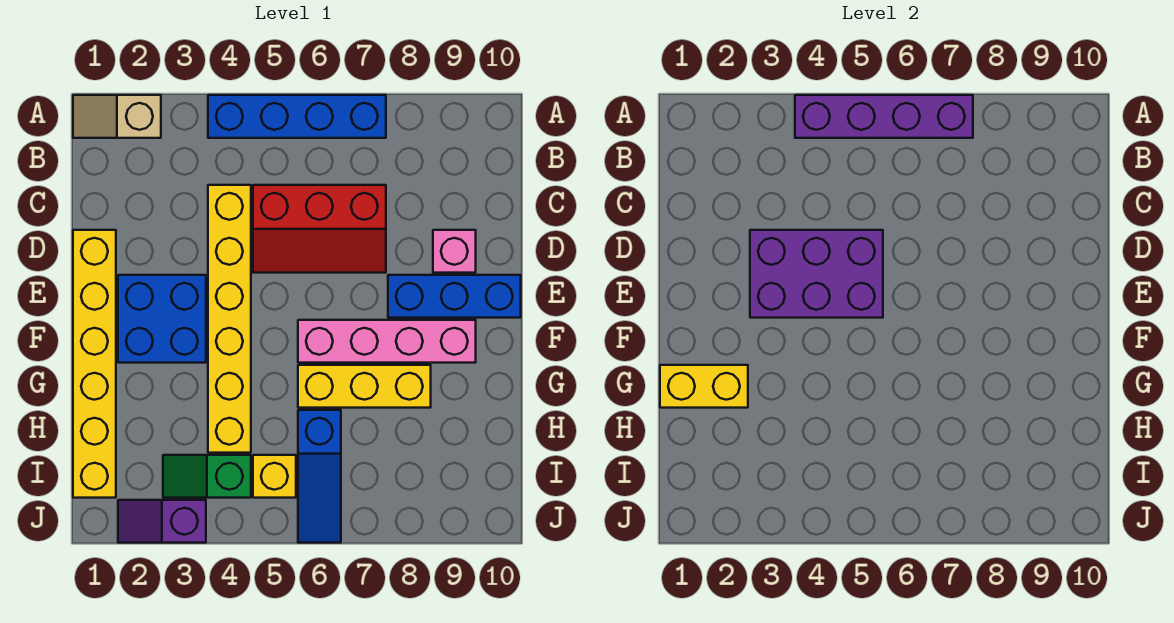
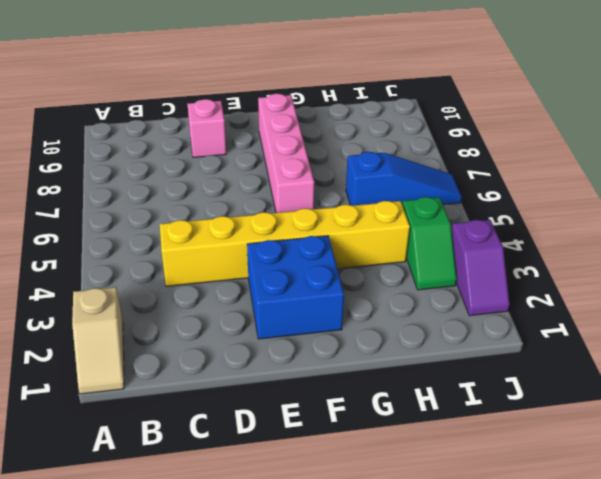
none -> blue 1x4 brick [208,95,386,138]
none -> red 2x3 slope [253,185,386,273]
none -> yellow 1x6 brick [73,230,116,498]

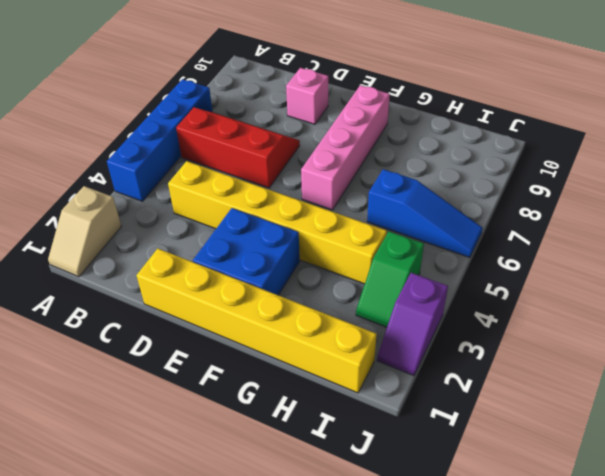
red 2x3 slope [176,108,300,188] -> red 2x3 slope turned to [253,185,386,273]
none -> blue 1x3 brick [388,275,521,318]
none -> yellow 1x3 brick [298,365,431,408]
none -> yellow 1x1 brick [253,455,296,498]

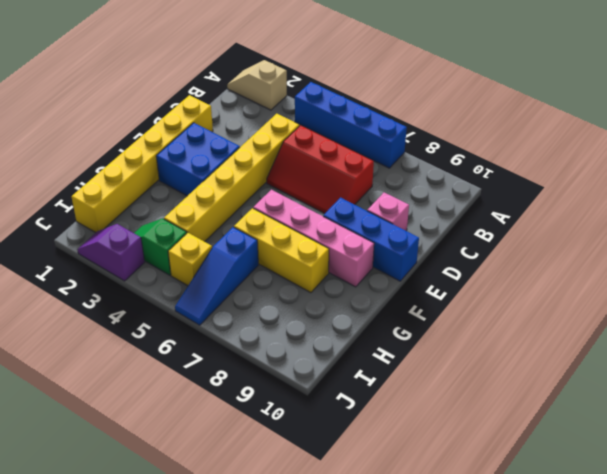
none -> purple 1x4 brick [795,95,973,138]
none -> purple 2x3 brick [750,230,883,318]
none -> yellow 1x2 brick [660,365,748,408]

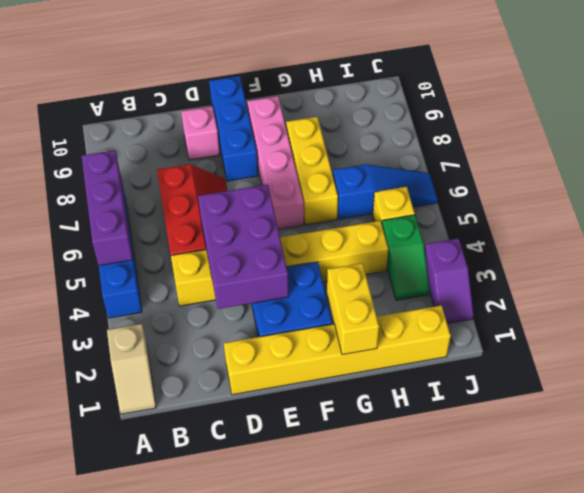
purple 1x3 brick [82,150,133,265] -> purple 1x4 brick [795,95,973,138]

